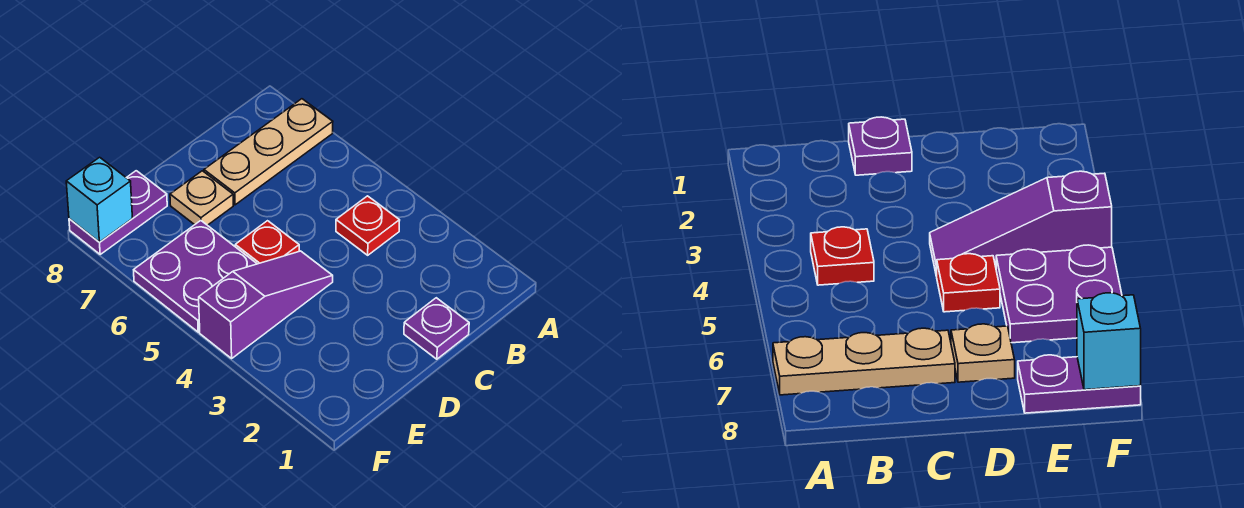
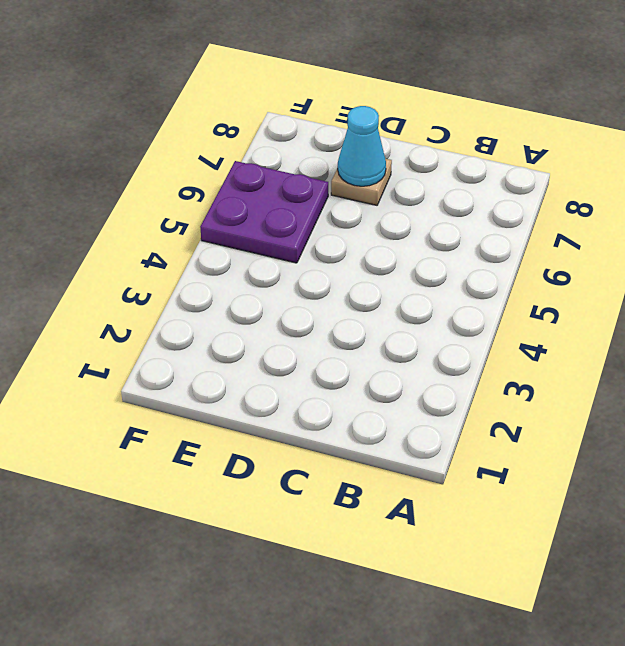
cyan 1x1 cone [338,106,386,186] -> none
none -> tan 1x3 plate [204,99,333,205]
none -> red 1x1 plate [336,196,400,255]

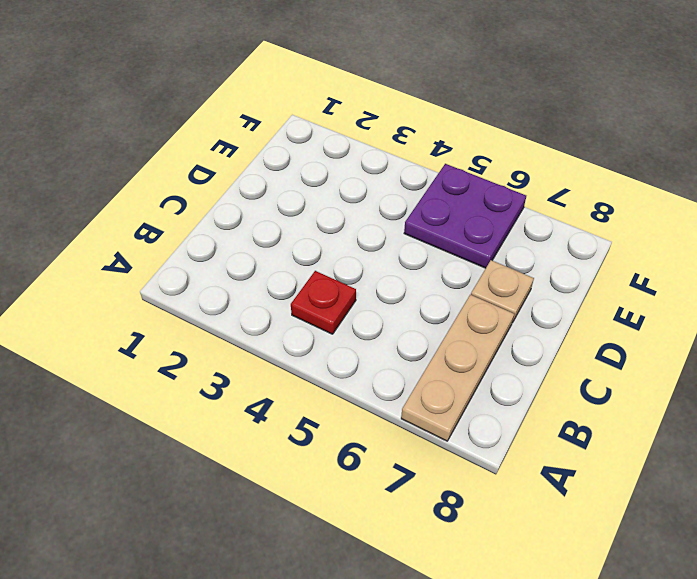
none -> purple 1x1 plate [404,298,469,359]
none -> purple 1x3 slope [199,251,333,358]

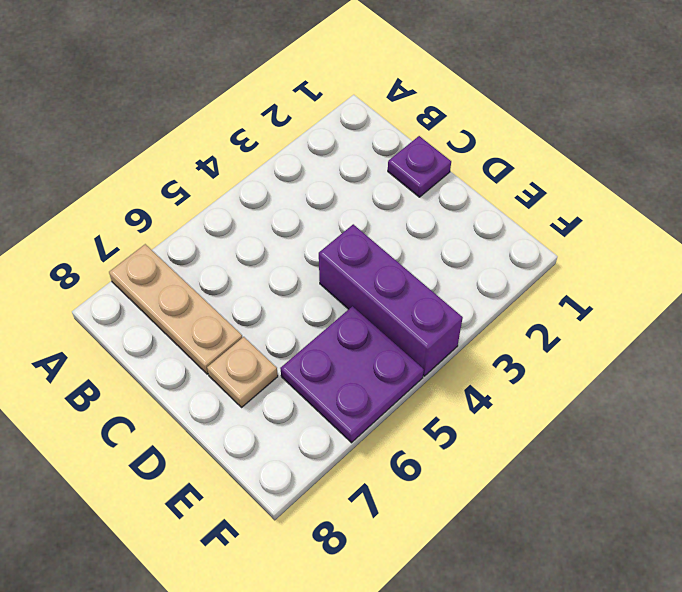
purple 1x3 brick [319,224,463,376] -> purple 1x3 slope [199,251,333,358]
none -> red 1x1 plate [336,196,400,255]
none -> red 1x1 plate [235,221,299,264]

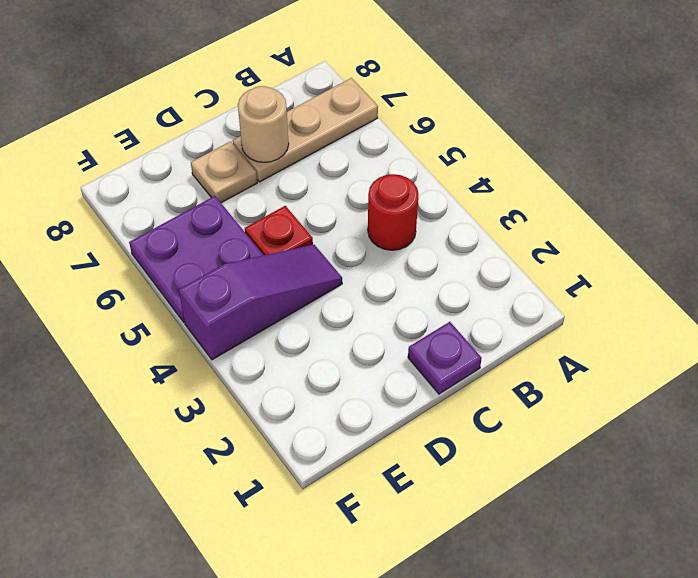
red 1x1 round brick [368,174,419,250] -> red 1x1 plate [336,196,400,255]
tan 1x1 round brick [238,86,289,162] -> none
none -> purple 1x2 plate [69,171,167,254]
none -> cyan 1x1 brick [66,157,132,242]

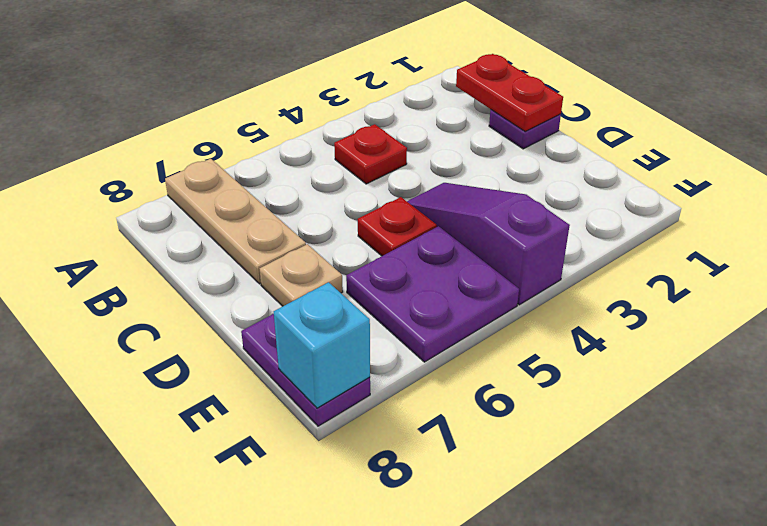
red 1x2 plate [456,54,563,131] -> none

